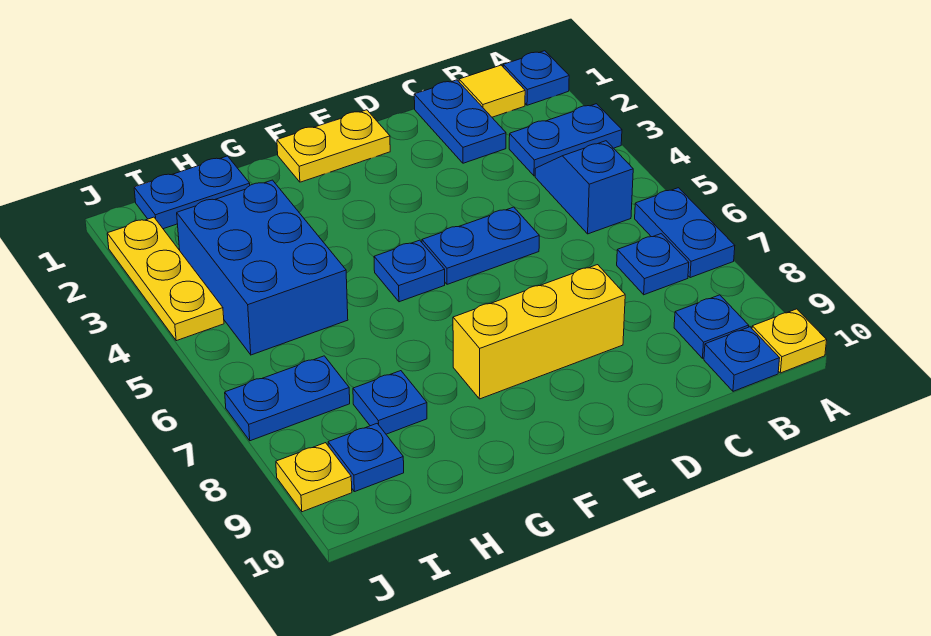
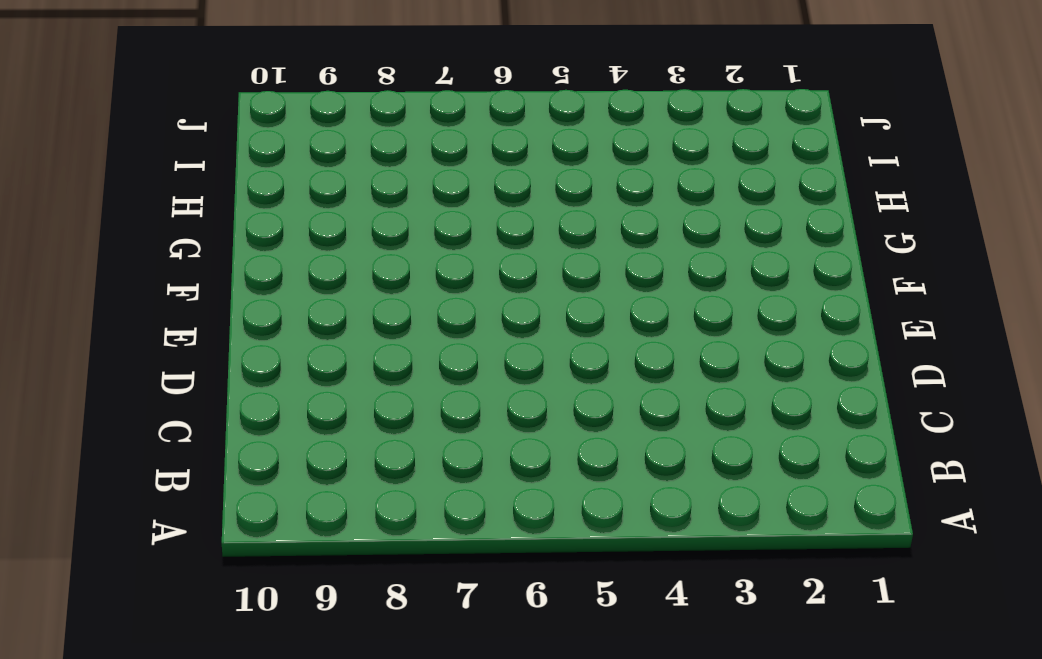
none -> blue 1x1 plate [503,51,569,105]
none -> blue 1x2 plate [509,104,622,176]
none -> blue 1x2 plate [635,188,735,278]

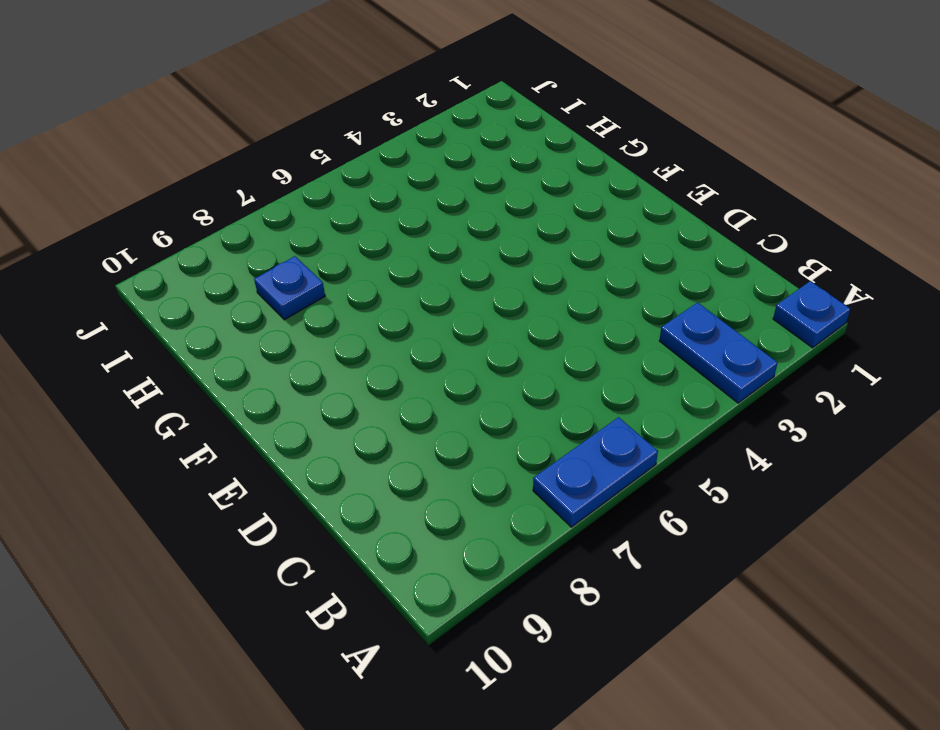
none -> yellow 1x1 plate [752,309,827,373]
none -> yellow 1x1 tile [459,65,525,117]
none -> blue 1x2 slope [535,141,633,234]

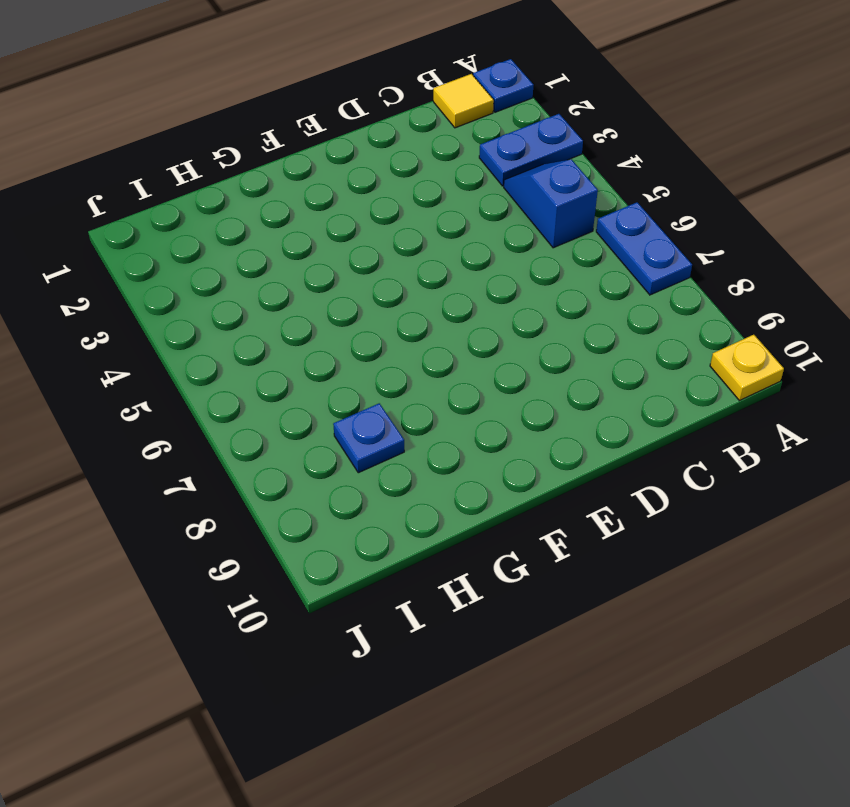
none -> blue 1x1 plate [617,234,689,295]
none -> blue 1x1 plate [674,295,749,358]
none -> blue 1x1 plate [704,327,780,391]

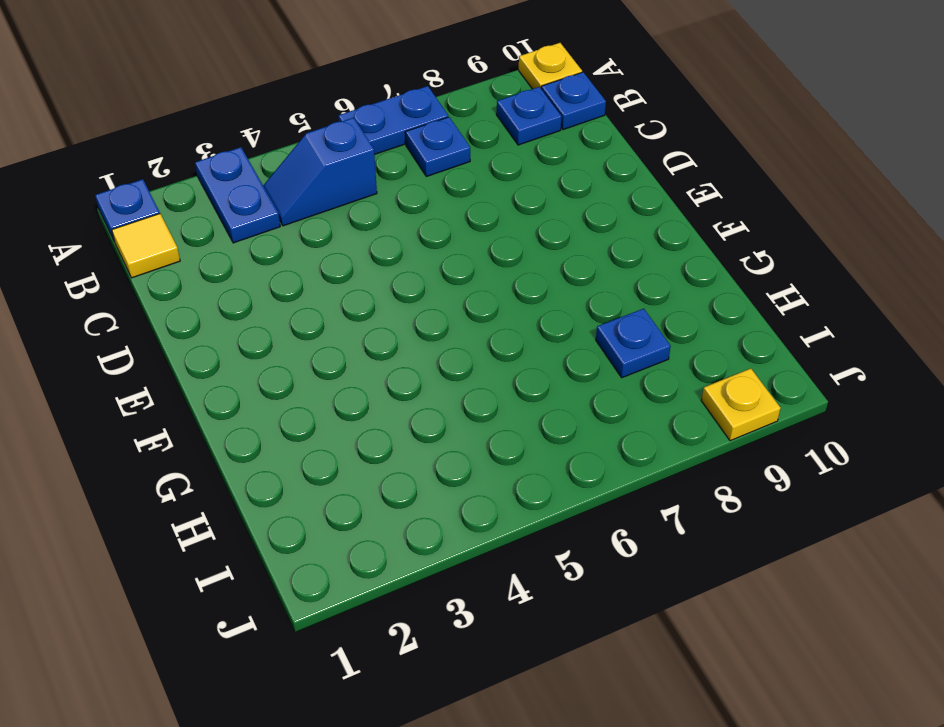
none -> blue 1x2 plate [414,80,506,163]
none -> blue 1x2 plate [422,207,539,284]
none -> yellow 1x3 brick [453,265,625,399]

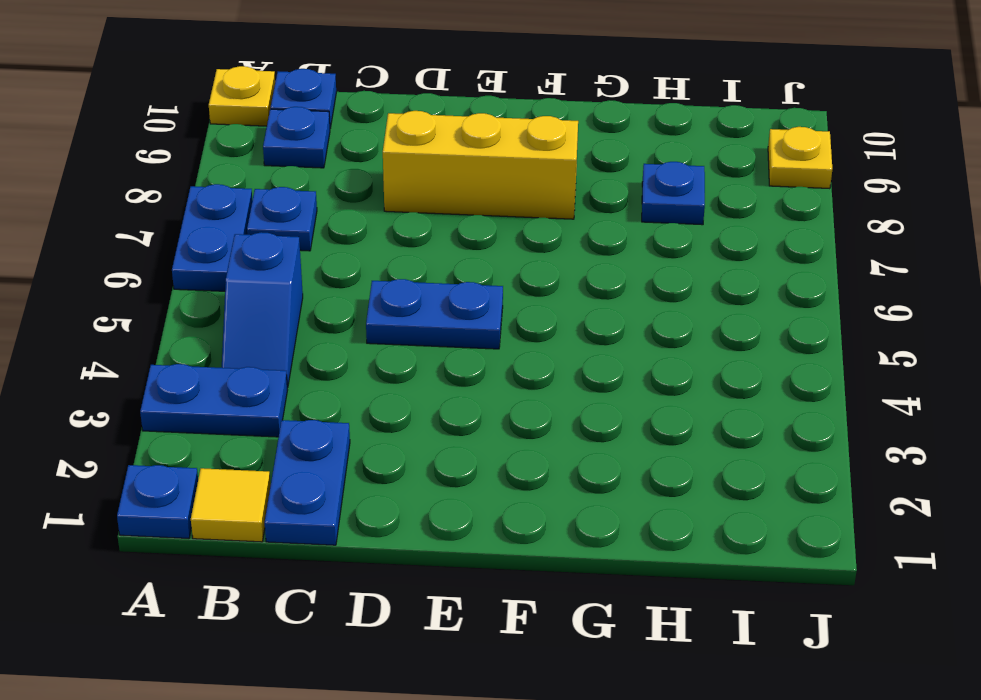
none -> yellow 1x2 plate [277,110,390,182]
none -> blue 1x1 plate [374,240,445,302]
none -> blue 1x2 plate [134,156,250,229]

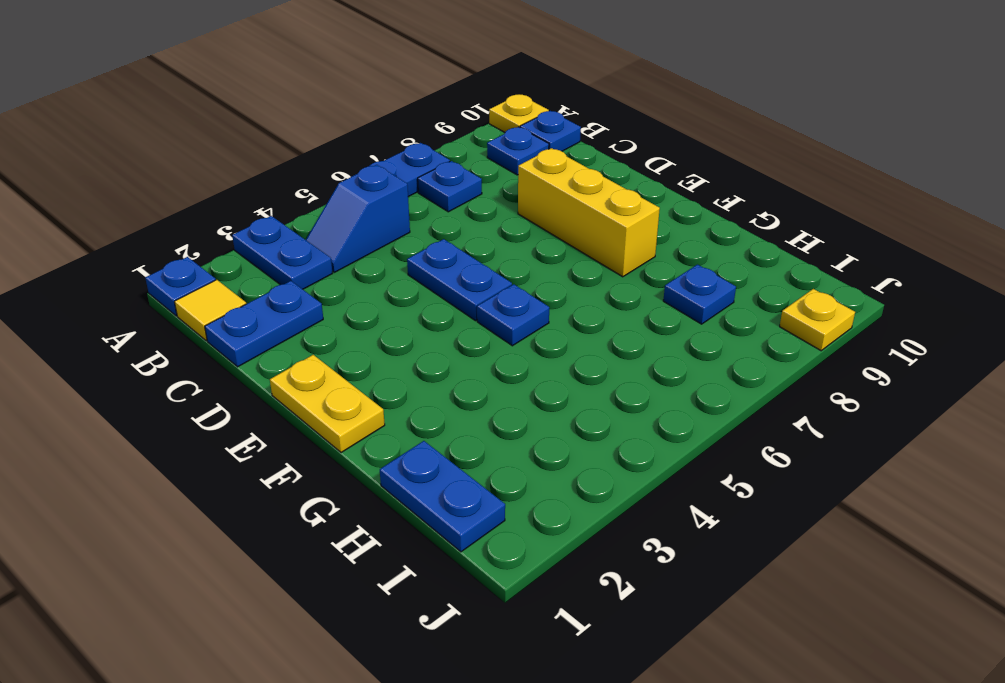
none -> blue 2x3 brick [177,180,348,355]
none -> blue 1x2 plate [225,356,350,441]
none -> blue 1x1 plate [328,424,404,492]

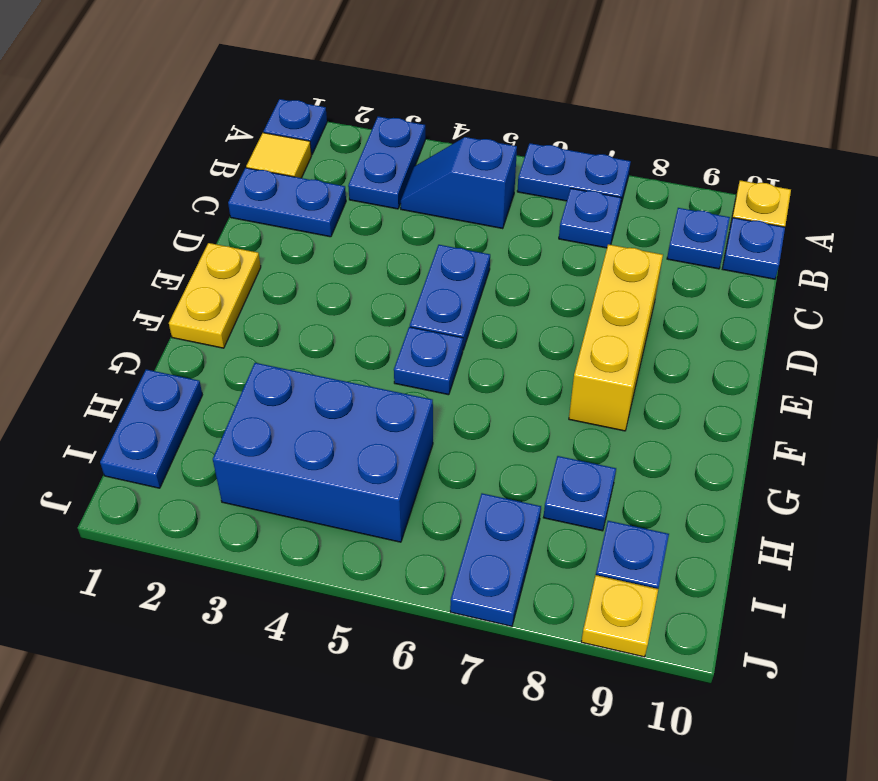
none -> yellow 1x3 plate [107,217,224,341]

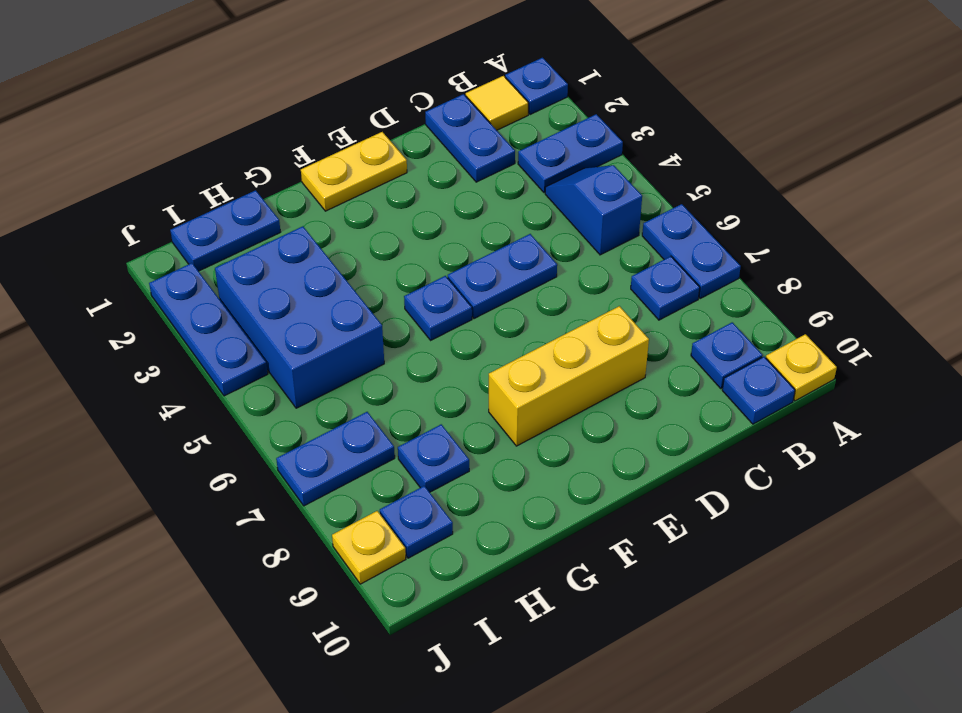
blue 1x3 plate [149,263,268,396] -> yellow 1x3 plate [107,217,224,341]

